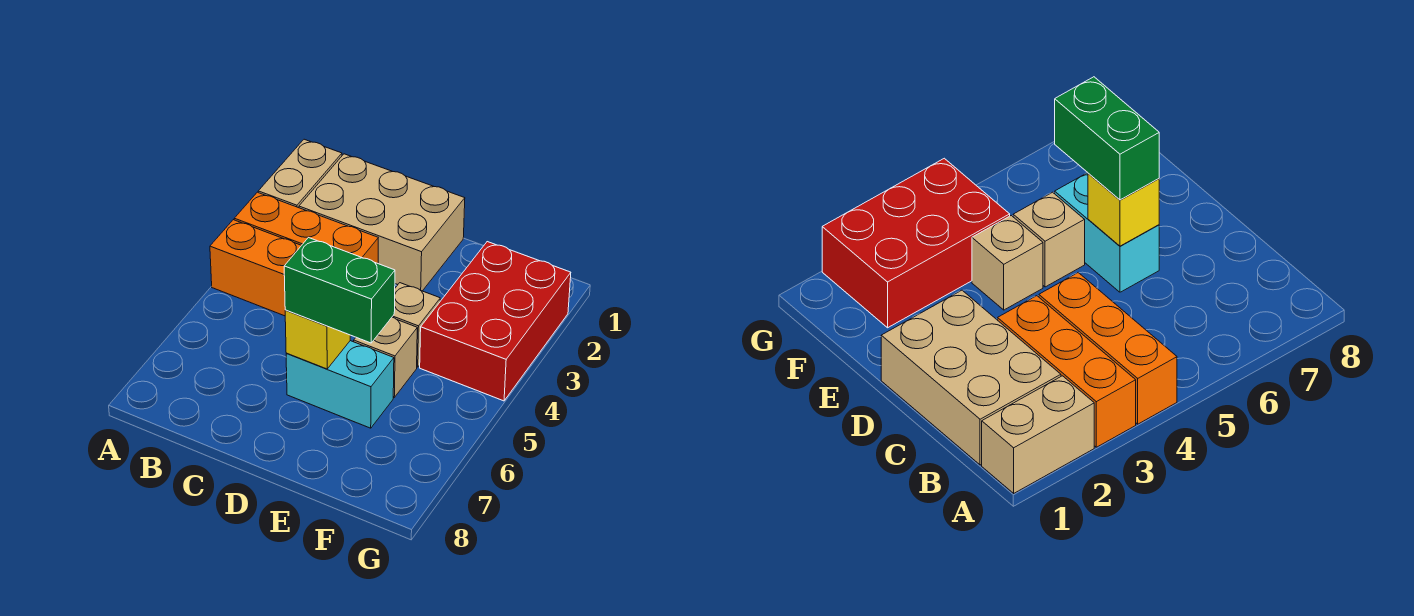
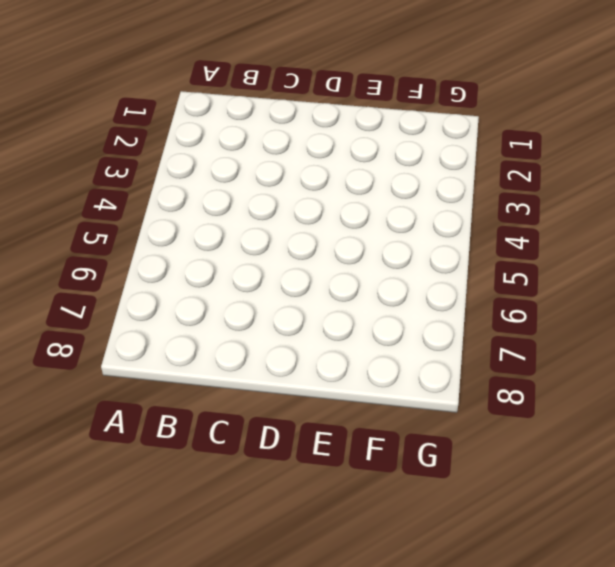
none -> tan 1x2 brick [258,139,342,208]
none -> orange 1x3 brick [234,192,378,263]

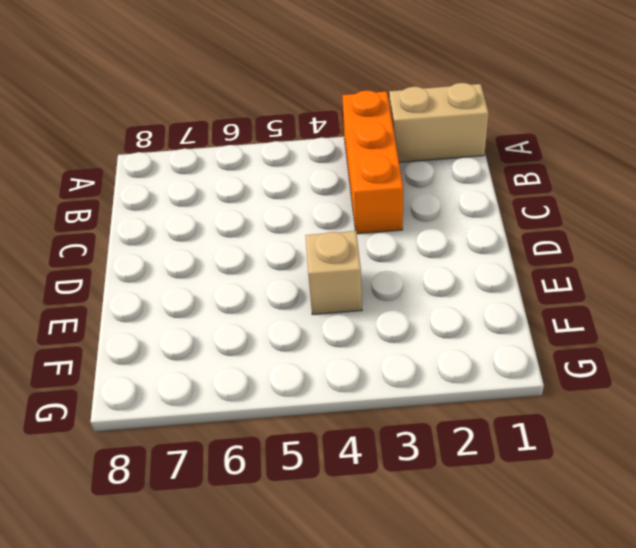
none -> orange 1x3 brick [210,220,302,316]
none -> tan 2x3 brick [299,154,465,291]

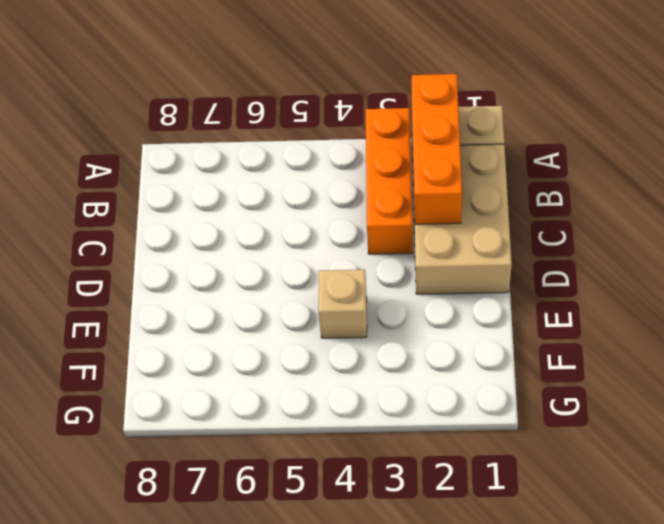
orange 1x3 brick [412,74,462,224] -> orange 1x3 brick moved to [210,220,302,316]
none -> cyan 1x2 brick [286,341,394,428]
none -> tan 1x1 brick [354,317,417,397]

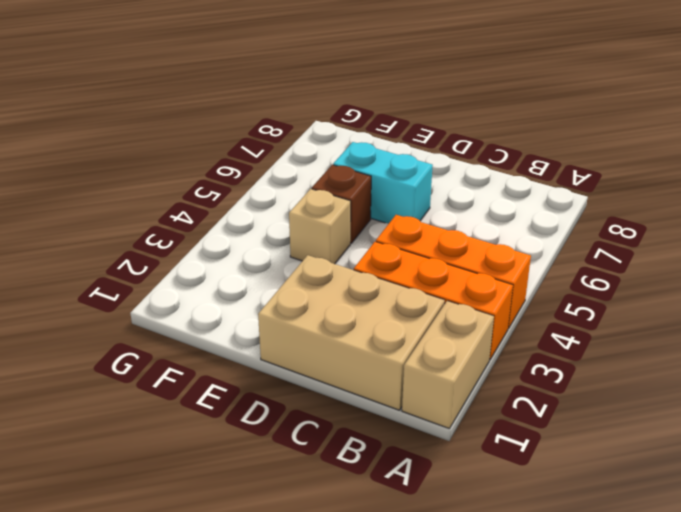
brown 1x1 brick [312,165,371,243] -> tan 1x1 brick [354,317,417,397]
none -> red 2x3 brick [420,242,571,401]
none -> yellow 1x1 brick [285,310,350,369]

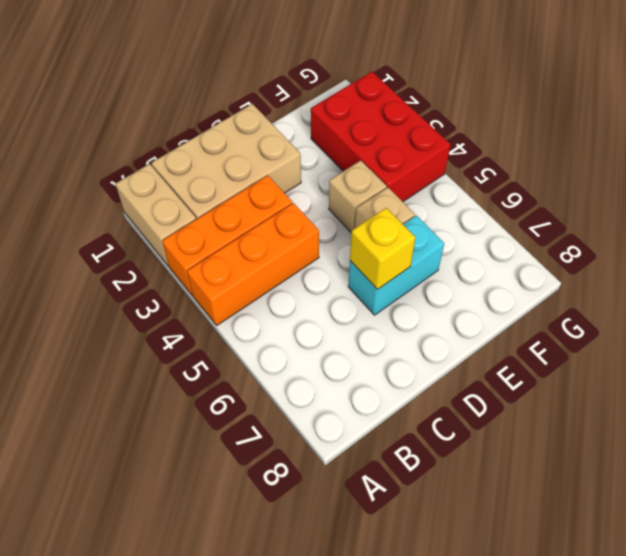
none -> green 1x2 brick [284,237,395,343]

